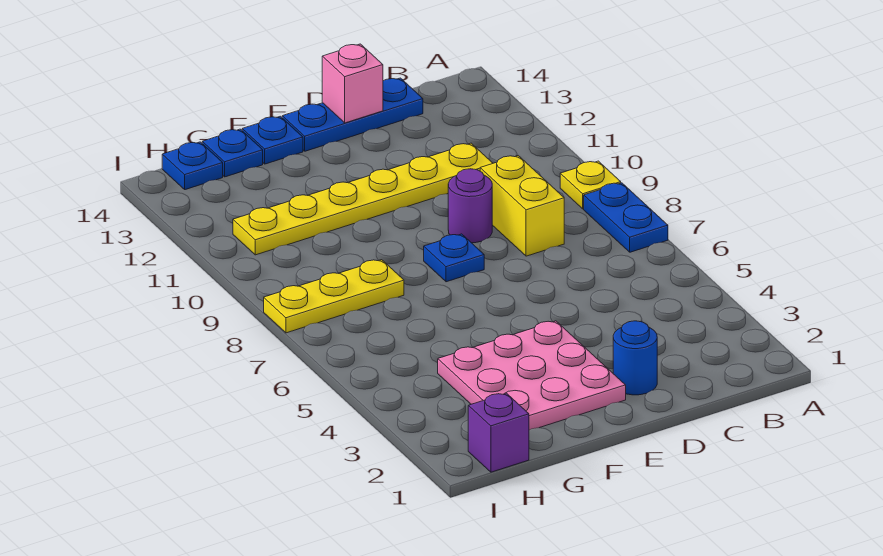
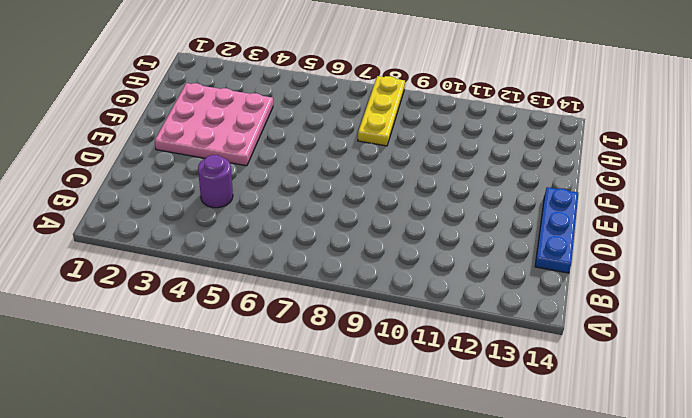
purple 1x1 round brick [198,155,233,208] -> purple 1x1 round brick moved to [448,169,492,243]
none -> blue 1x2 plate [584,183,668,252]
none -> yellow 1x1 plate [560,161,621,209]
none -> yellow 1x2 brick [480,156,564,256]

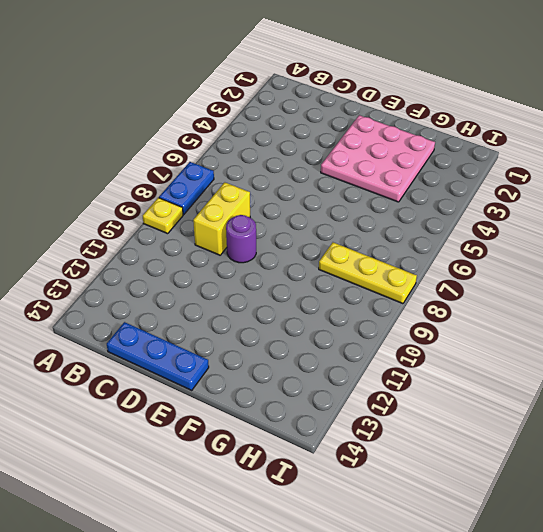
none -> yellow 1x6 plate [233,143,493,255]
none -> blue 1x1 round brick [613,321,657,395]
none -> blue 1x1 plate [424,234,484,282]

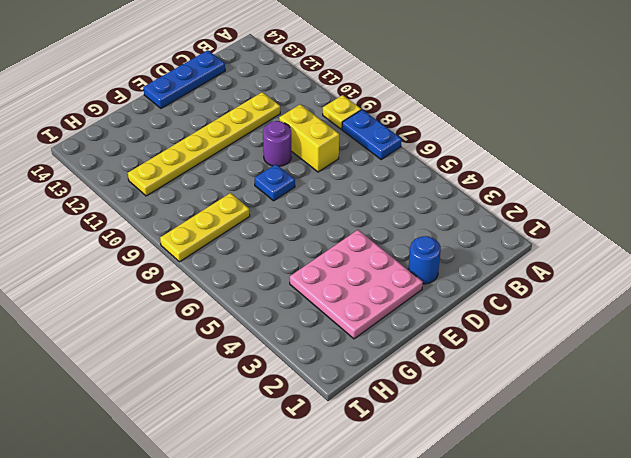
none -> blue 1x1 plate [242,116,303,164]
none -> blue 1x1 plate [202,129,263,177]
none -> purple 1x1 brick [468,393,529,472]

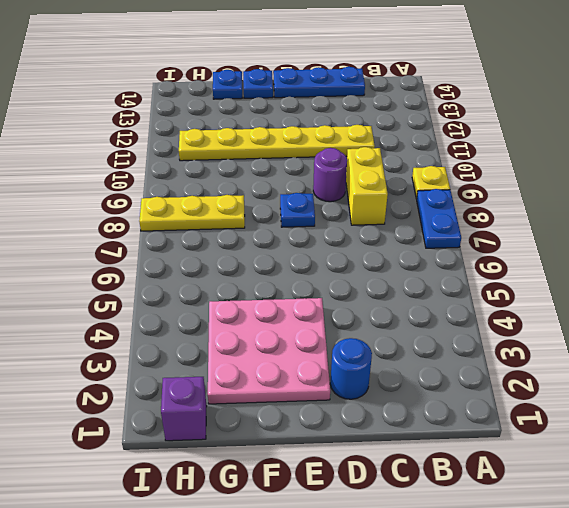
none -> blue 1x1 plate [162,142,223,190]
none -> pink 1x1 brick [322,44,383,123]

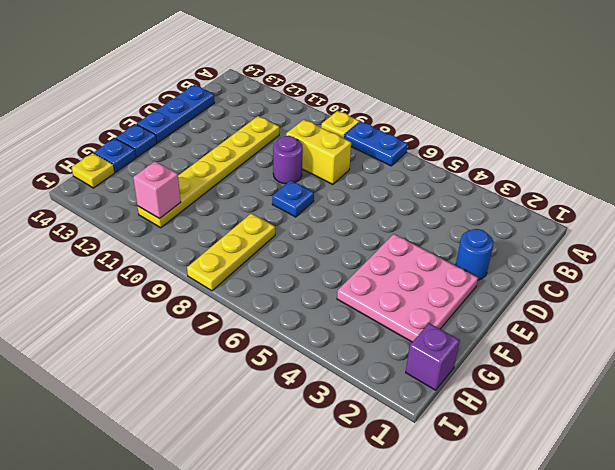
pink 1x1 brick [133,161,181,219] -> pink 1x1 brick moved to [322,44,383,123]
yellow 1x1 plate [72,153,115,188] -> blue 1x1 plate [162,142,223,190]

